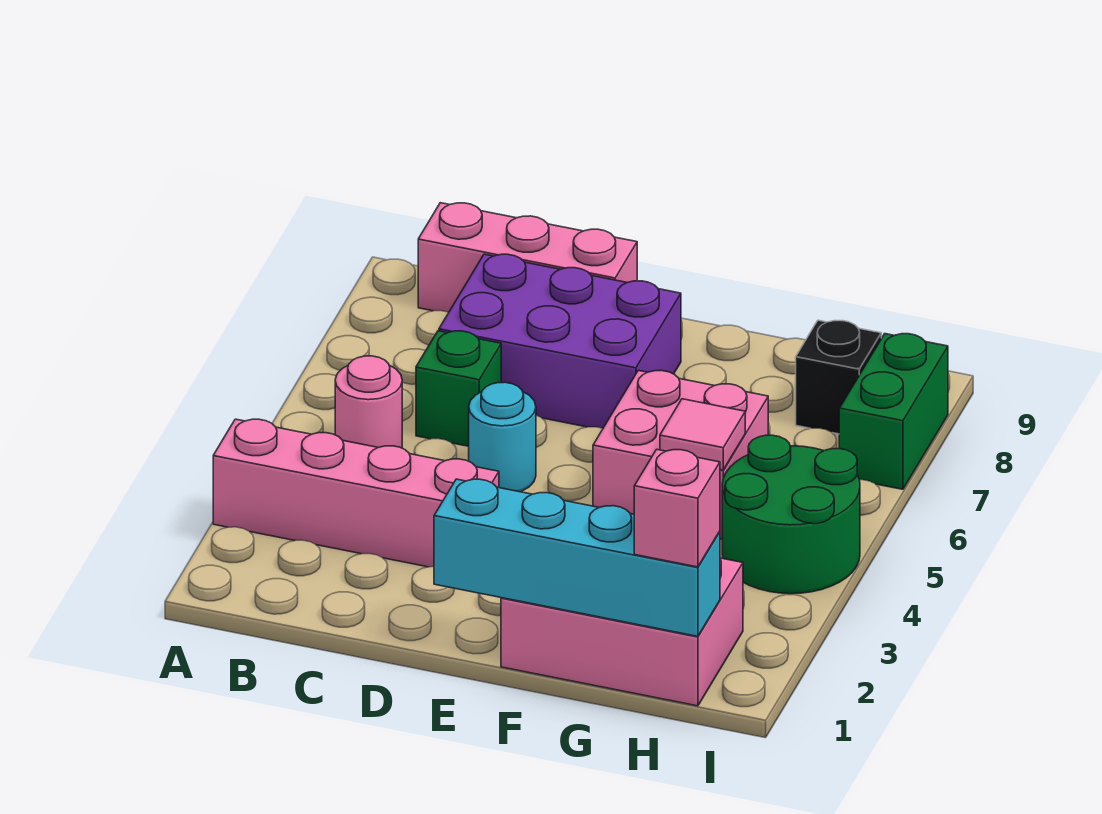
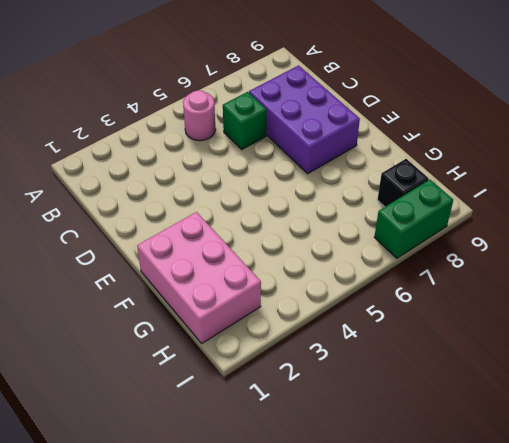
none -> pink 1x4 brick [213,419,499,567]
none -> pink 1x3 brick [418,203,637,312]
none -> cyan 1x1 round brick [469,382,536,492]

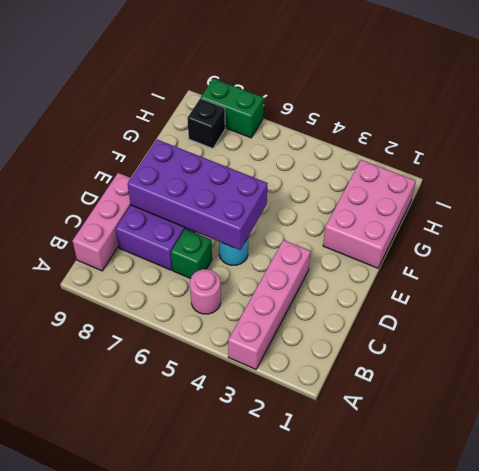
purple 2x4 brick [128,140,268,250] -> none
none -> pink 2x2 brick [593,370,768,539]
none -> green 2x2 round brick [722,435,860,594]
none -> cyan 1x4 brick [434,479,720,636]

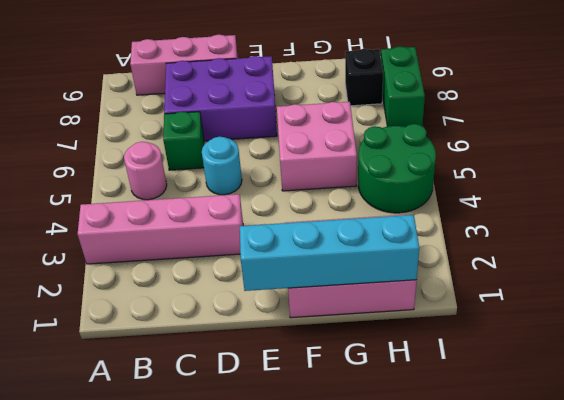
none -> pink 1x1 tile [660,399,745,470]
none -> pink 1x1 brick [634,449,720,567]

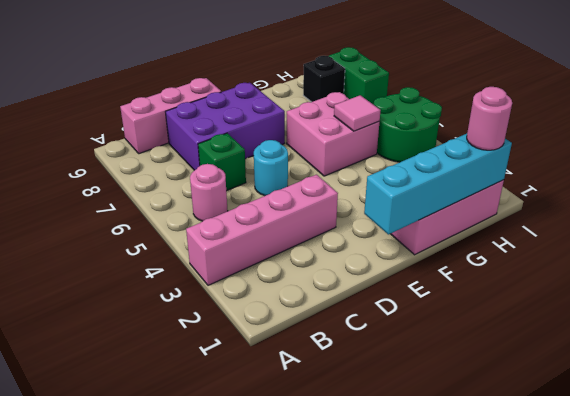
pink 1x1 round brick [467,87,512,150] -> pink 1x1 brick [634,449,720,567]

